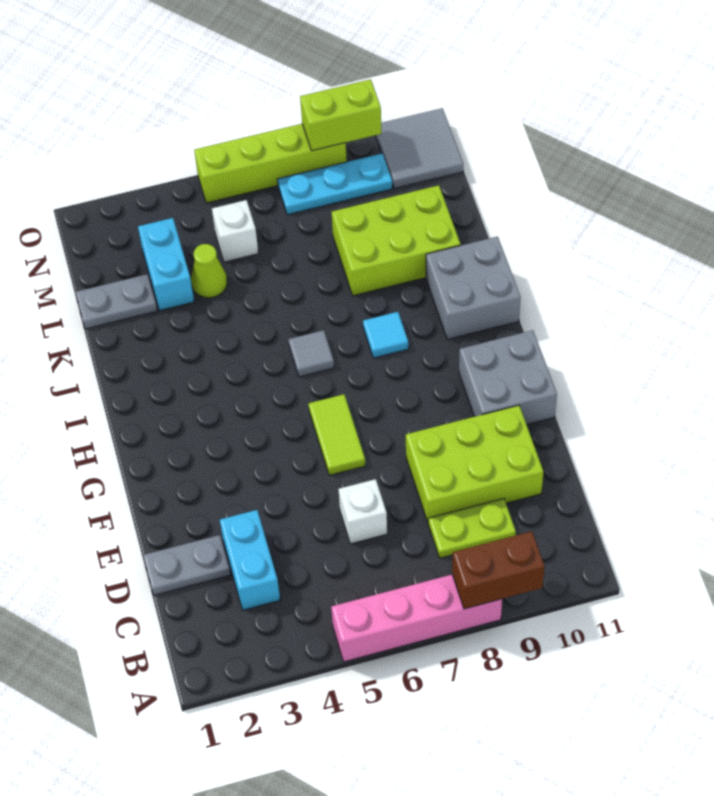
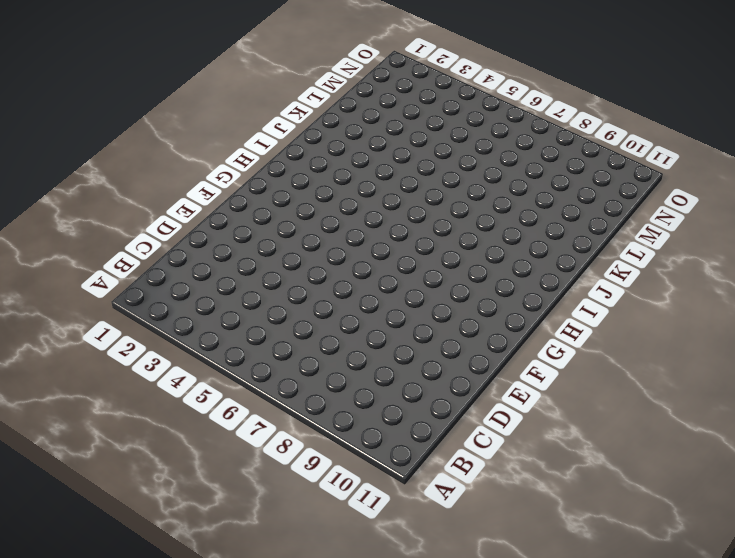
none -> pink 1x4 brick [331,575,502,662]
none -> cyan 1x2 brick [220,510,280,610]
none -> lime 1x2 plate [428,499,516,558]

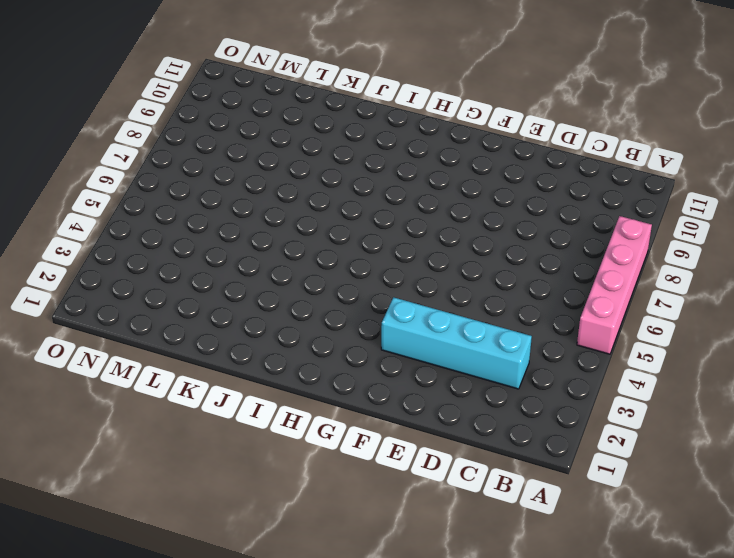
cyan 1x4 brick [381,297,532,389] -> cyan 1x2 brick [220,510,280,610]
none -> lime 1x2 plate [428,499,516,558]
none -> grey 1x2 plate [143,535,231,595]
none -> white 1x1 brick [339,479,387,544]

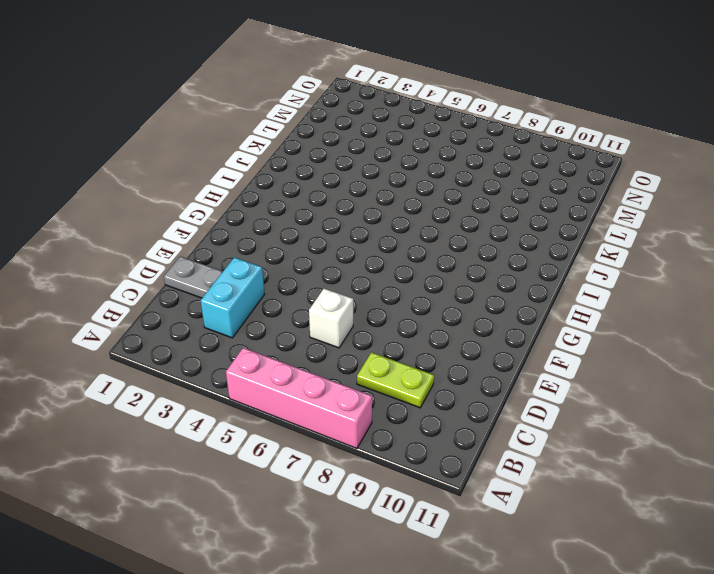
none -> lime 2x3 brick [406,405,544,522]
none -> lime 1x2 tile [309,394,365,475]
none -> grey 2x2 brick [459,330,557,425]

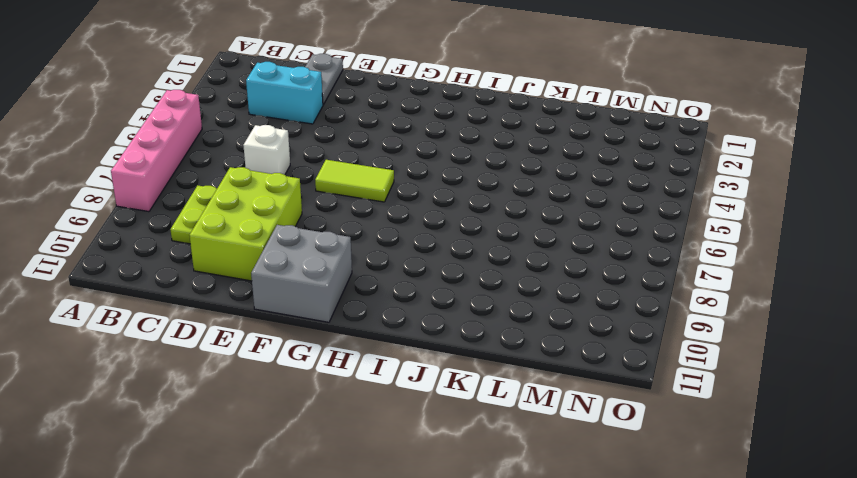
none -> grey 1x1 tile [288,330,334,377]
none -> cyan 1x1 tile [363,312,409,358]
none -> grey 2x2 brick [426,236,521,339]

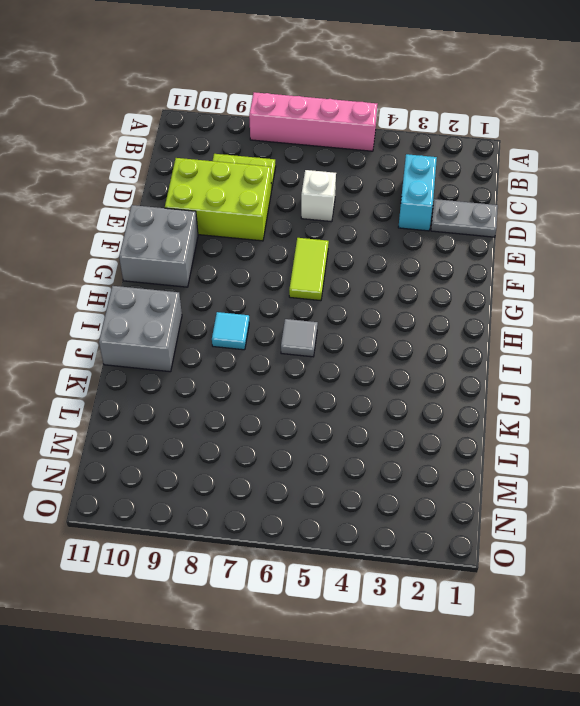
none -> lime 2x3 brick [332,185,461,296]
none -> grey 1x2 plate [76,274,157,329]
none -> cyan 1x2 brick [138,218,194,311]

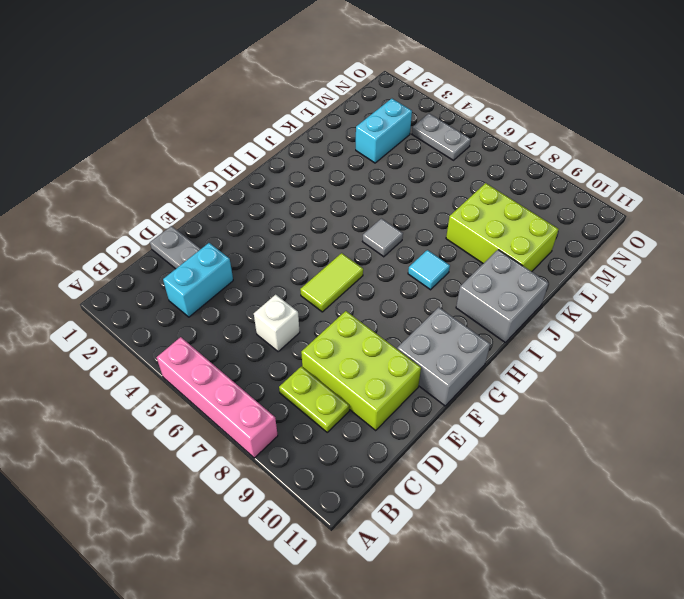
grey 1x2 plate [412,114,471,160] -> grey 1x2 plate moved to [76,274,157,329]
none -> lime 1x1 cone [191,244,227,298]
none -> white 1x1 brick [212,200,258,262]
none -> cyan 1x3 plate [277,154,392,215]

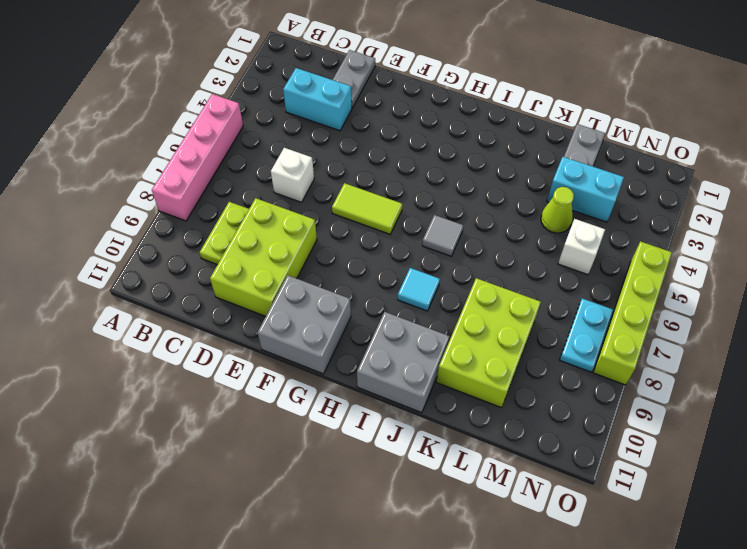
cyan 1x2 plate [560,298,613,372] -> cyan 1x3 plate [277,154,392,215]
none -> grey 2x2 tile [375,108,463,189]
none -> brown 1x2 brick [452,531,545,609]
none -> lime 1x2 brick [300,79,382,151]

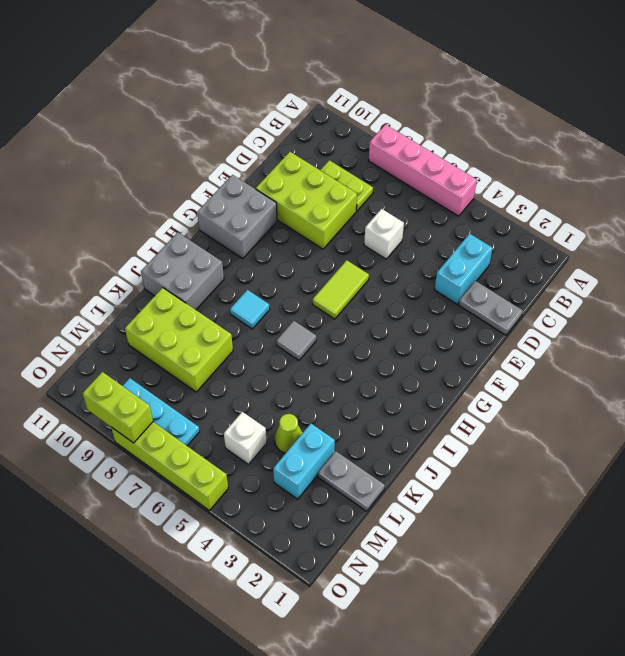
none -> grey 2x2 tile [375,108,463,189]
none -> brown 1x2 brick [452,531,545,609]

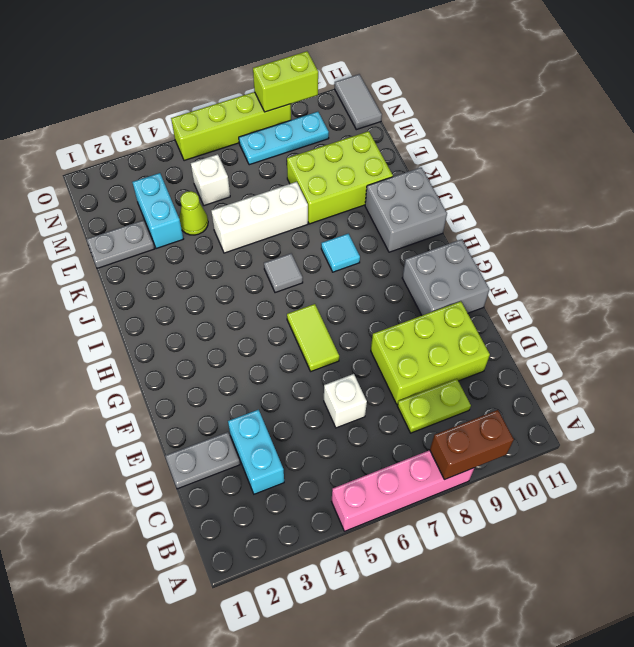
white 1x3 brick [211,182,308,253] -> none
grey 1x2 tile [335,74,382,130] -> grey 2x2 tile [375,108,463,189]

